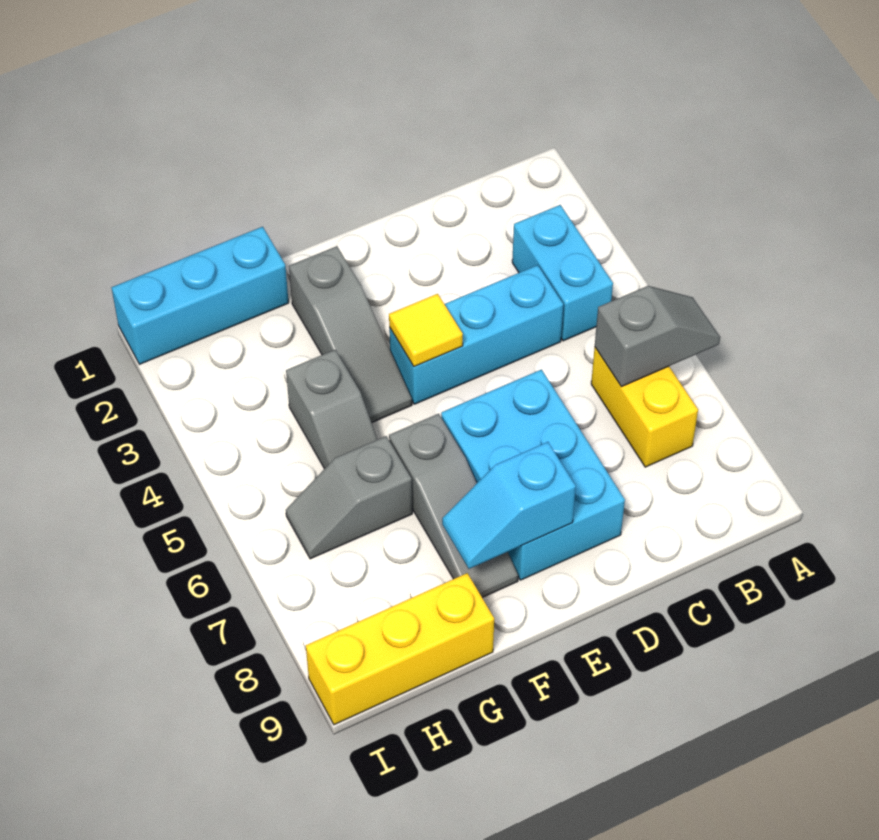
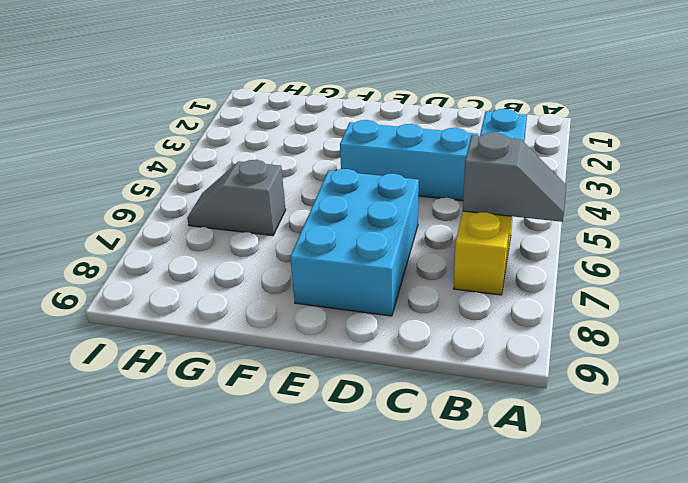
none -> grey 1x3 slope [289,246,412,423]
none -> grey 1x3 slope [389,414,518,598]
none -> cyan 1x3 brick [112,227,289,364]

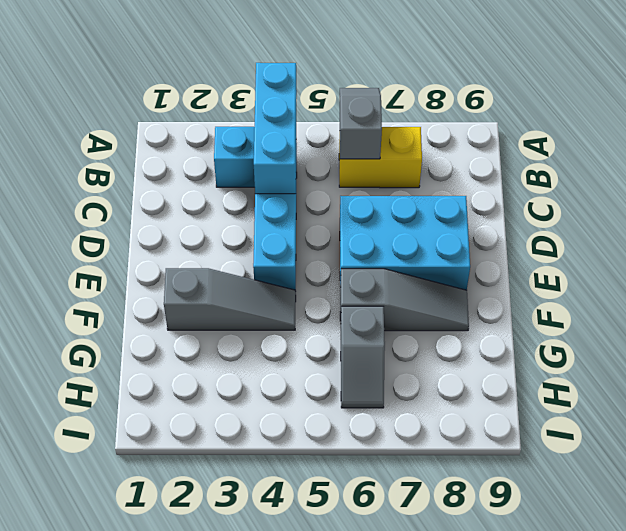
cyan 1x3 brick [254,63,297,194] -> cyan 1x3 brick moved to [112,227,289,364]
none -> grey 1x2 slope [286,350,378,469]
none -> yellow 1x3 brick [306,573,494,725]
none -> yellow 1x1 tile [389,294,463,366]

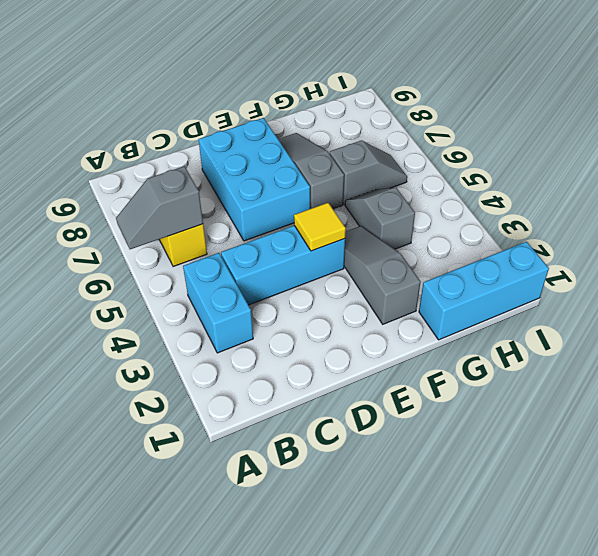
none -> yellow 1x3 brick [306,573,494,725]
none -> cyan 1x2 slope [442,442,576,569]

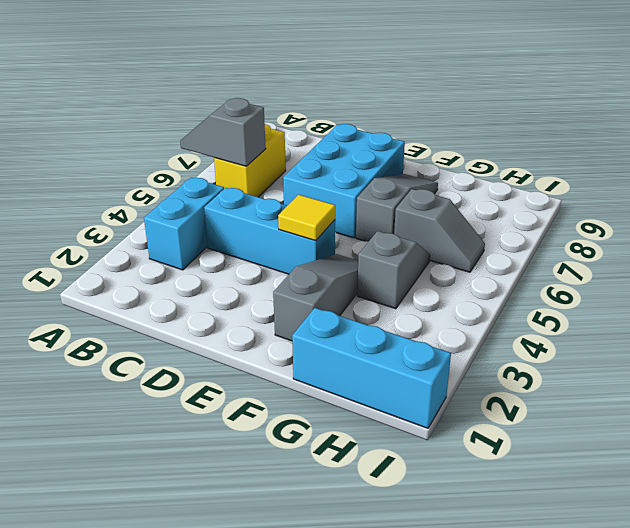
none -> yellow 1x3 brick [306,573,494,725]
none -> cyan 1x2 slope [442,442,576,569]

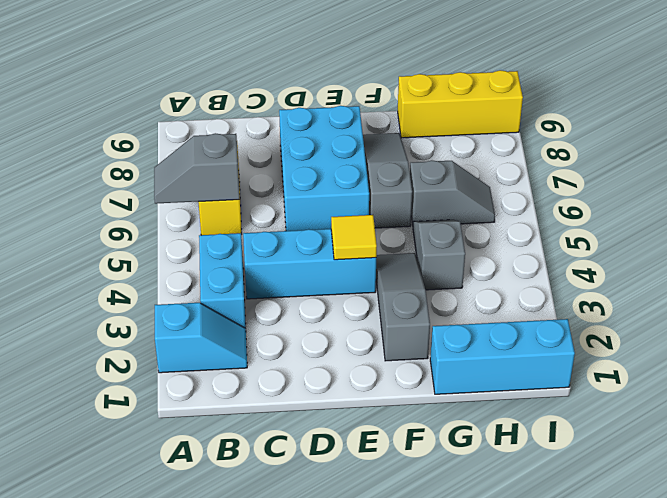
cyan 1x2 slope [155,303,247,373] -> cyan 1x2 slope moved to [442,442,576,569]

